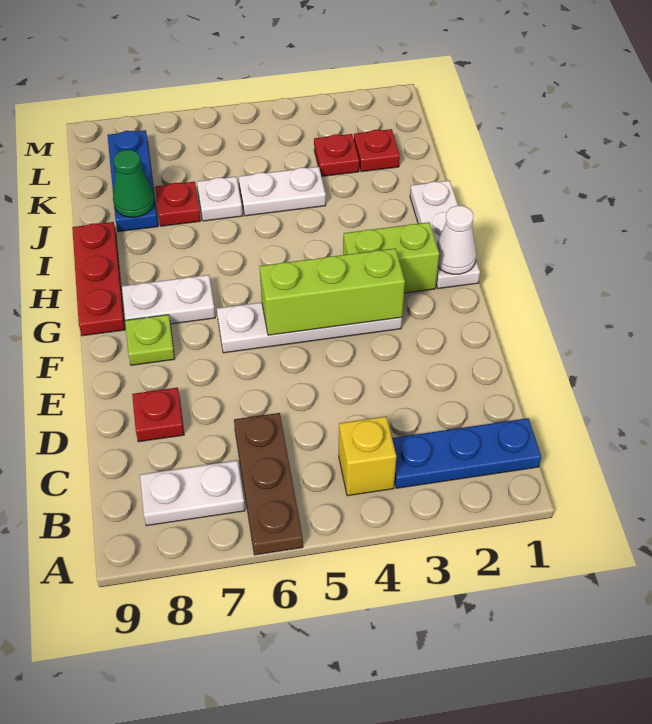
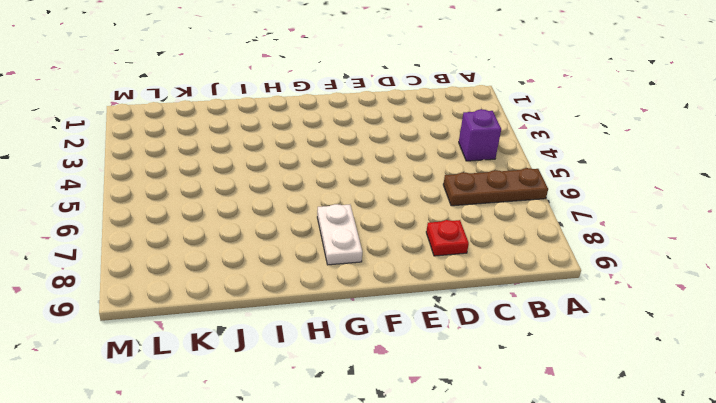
purple 1x1 brick [459,109,501,161] -> yellow 1x1 brick [339,416,396,496]
none -> blue 1x3 plate [392,418,541,488]
none -> white 1x2 plate [140,460,245,526]
none -> white 1x4 plate [217,302,402,353]

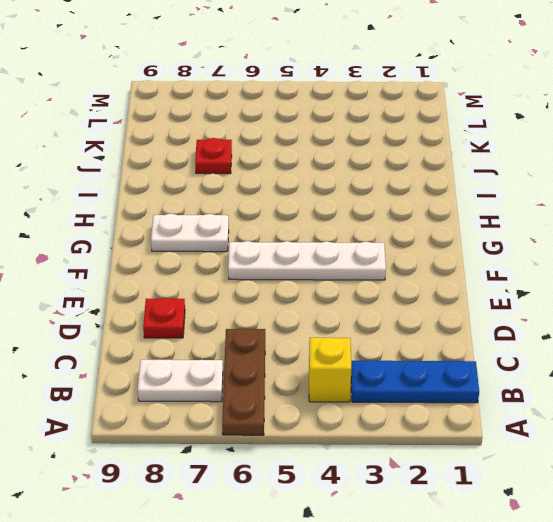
none -> lime 1x1 plate [125,315,175,365]
none -> white 1x3 plate [410,180,480,289]
none -> lime 1x2 brick [343,222,439,293]

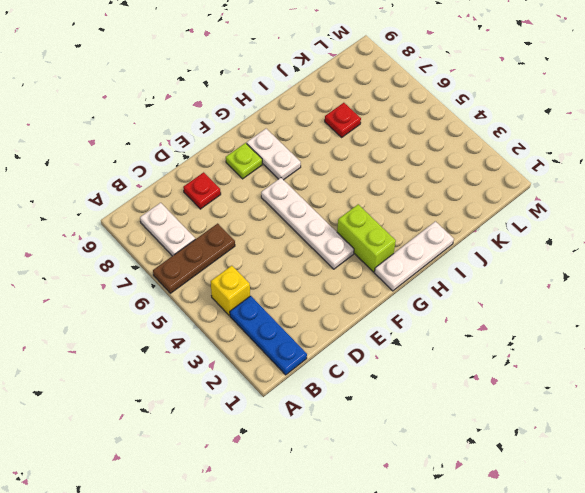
none -> red 1x3 plate [72,222,125,336]
none -> white 1x2 plate [239,167,326,216]
none -> white 1x1 plate [197,177,243,221]

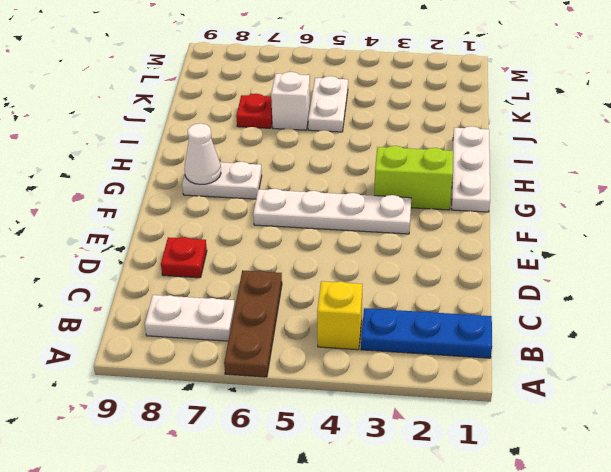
white 1x1 cone [184,123,221,184] -> white 1x1 cone moved to [437,206,477,274]
white 1x2 plate [308,76,348,132] -> white 1x2 plate turned to [239,167,326,216]
white 1x1 brick [271,72,310,130] -> white 1x1 plate [197,177,243,221]
none -> lime 1x1 plate [125,315,175,365]
none -> red 1x3 plate [72,222,125,336]
none -> blue 1x3 plate [107,130,158,232]

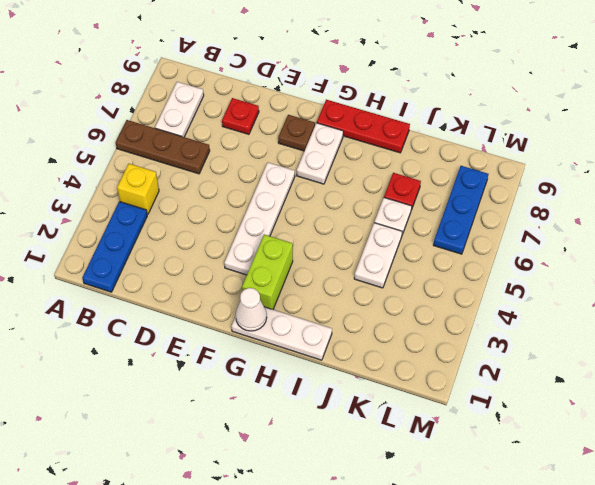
brown 1x1 plate [278,115,315,151] -> lime 1x1 plate [125,315,175,365]
blue 1x3 plate [434,166,488,254] -> blue 1x3 plate turned to [107,130,158,232]
none -> red 1x1 plate [354,129,400,172]
none -> red 1x1 plate [314,134,359,177]
none -> lime 1x3 brick [260,248,405,335]

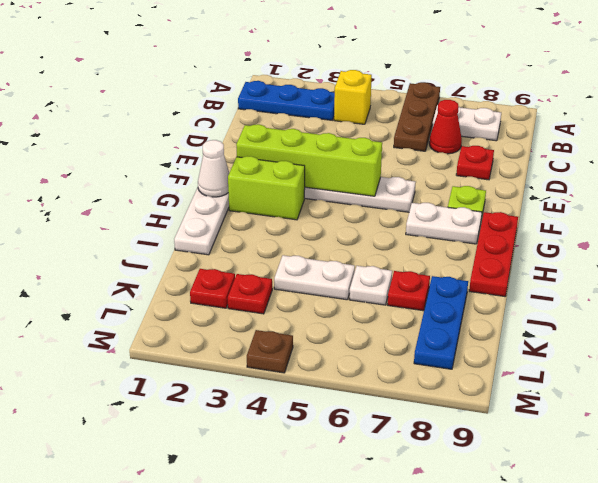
red 1x1 cone [429,100,462,154] -> none
lime 1x4 brick [236,124,382,196] -> lime 1x3 brick [260,248,405,335]
brown 1x1 plate [247,330,293,373] -> none
none -> green 1x1 cone [113,150,155,217]

